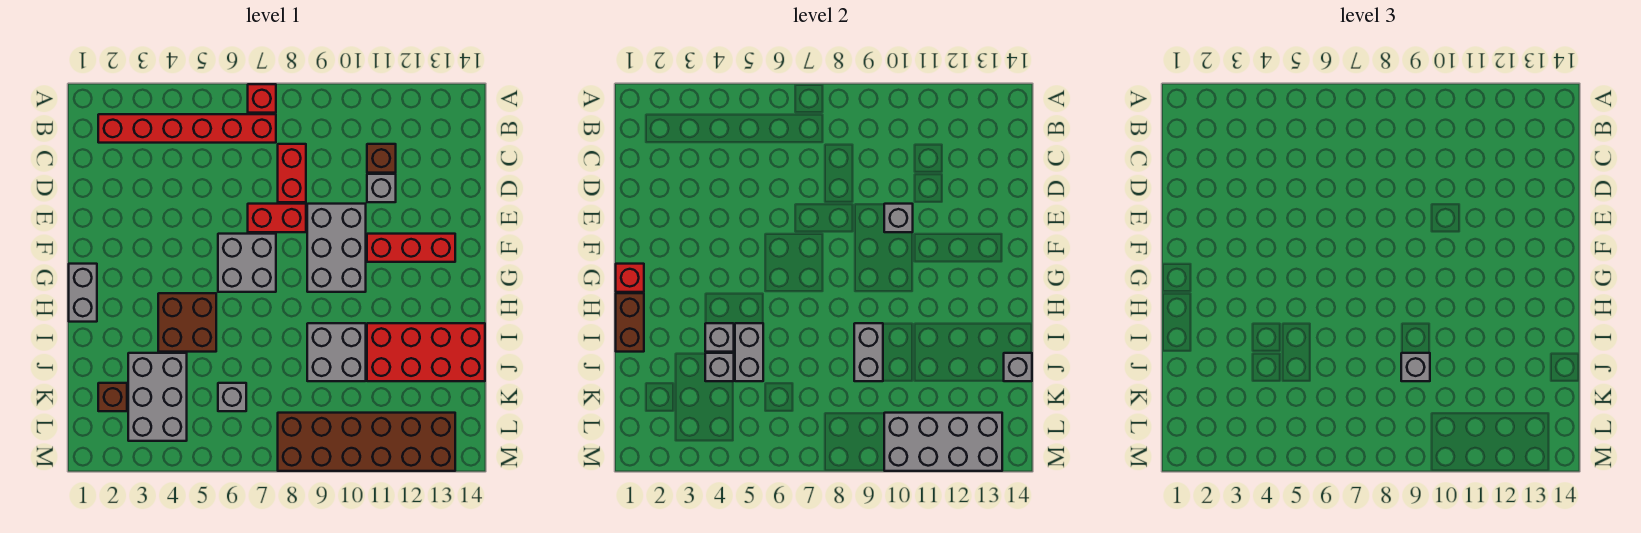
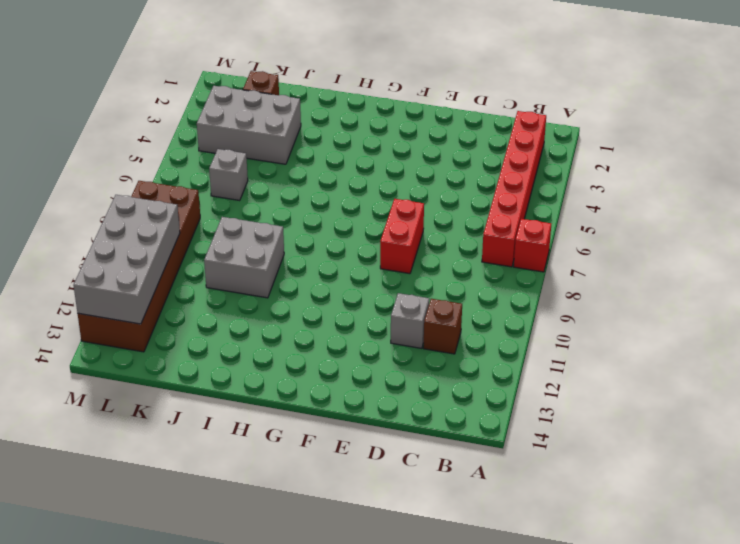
none -> red 1x2 brick [278,144,306,202]
none -> grey 2x3 brick [307,204,366,292]
none -> grey 2x2 brick [218,234,276,292]

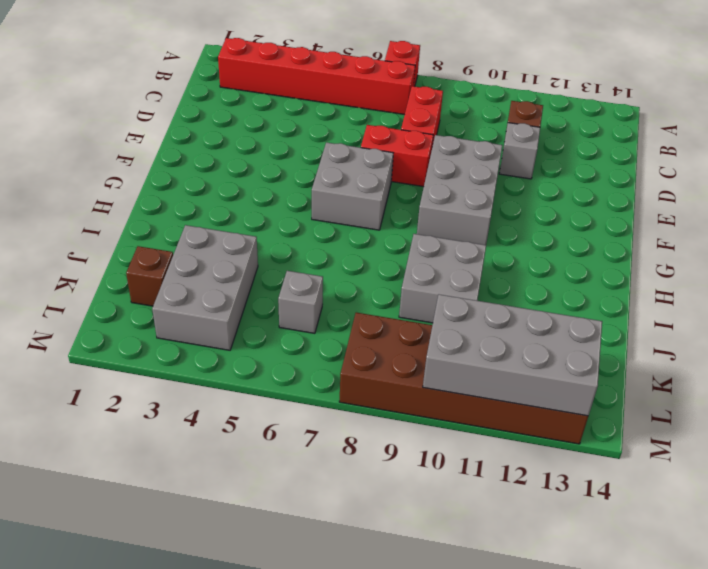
none -> red 1x3 brick [367,234,455,262]
none -> grey 1x2 brick [69,264,97,322]
none -> brown 2x2 brick [158,293,216,352]

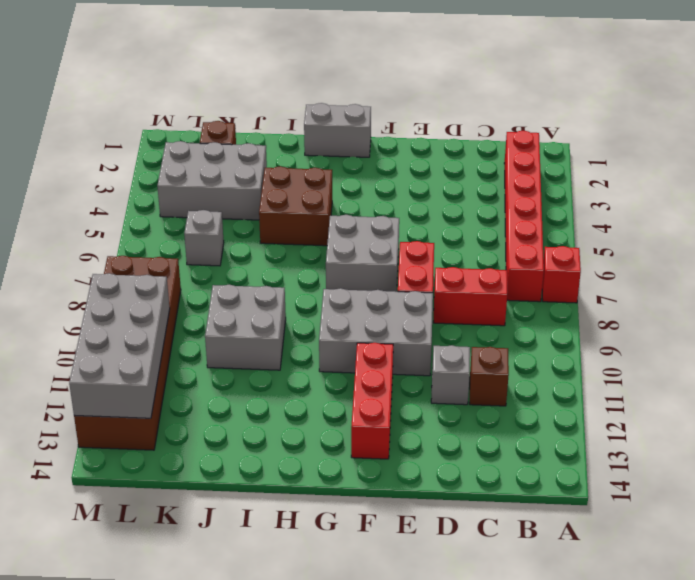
none -> red 2x4 brick [367,323,485,381]
none -> grey 1x1 brick [884,204,913,232]
none -> red 1x1 brick [616,264,644,292]

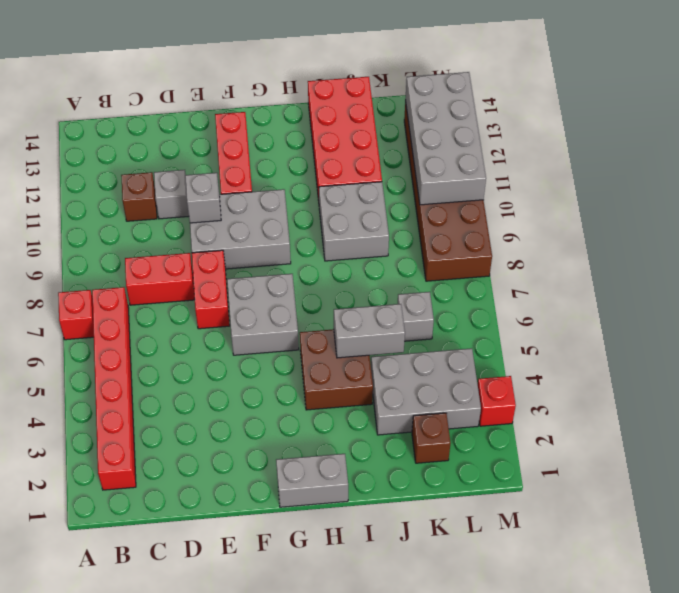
red 1x1 brick [478,376,516,426] -> red 1x1 brick moved to [616,264,644,292]
none -> brown 1x2 brick [616,293,644,352]
none -> grey 1x1 brick [705,323,734,352]
none -> grey 1x2 brick [854,323,883,381]

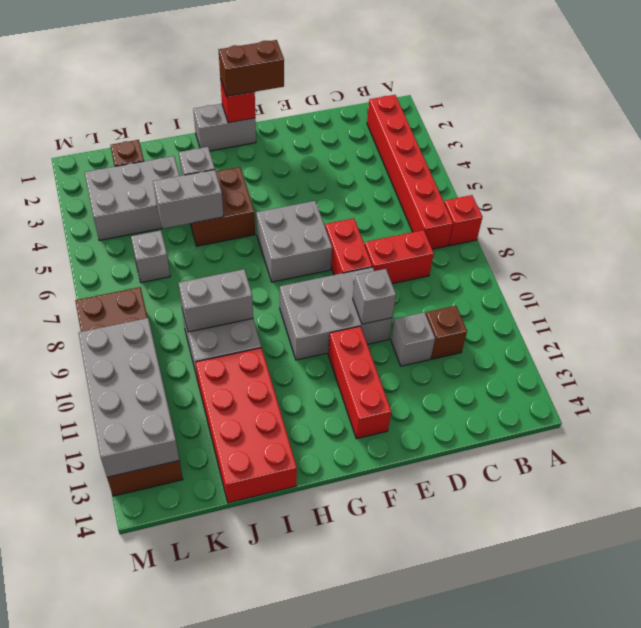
brown 1x2 brick [219,40,284,96] -> brown 1x2 brick moved to [616,293,644,352]
none -> grey 1x1 brick [705,353,734,381]
none -> grey 1x1 brick [1004,353,1032,381]
none -> grey 1x1 brick [1401,353,1430,381]

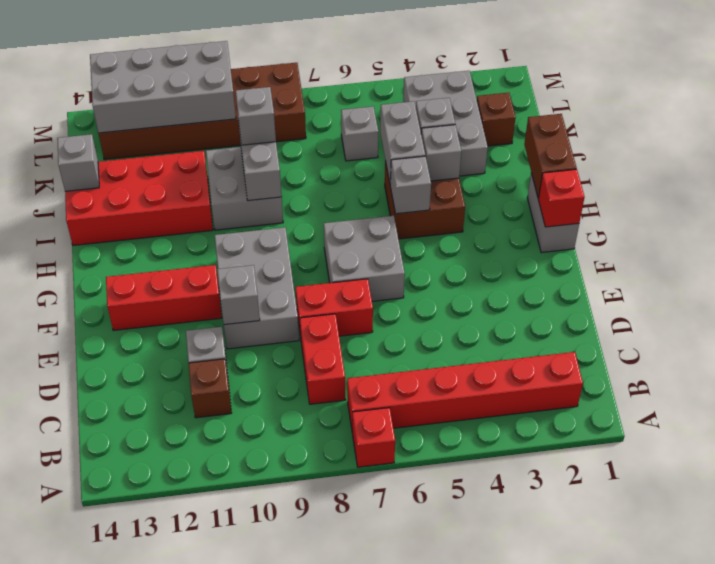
grey 1x1 brick [390,156,431,214] -> none

